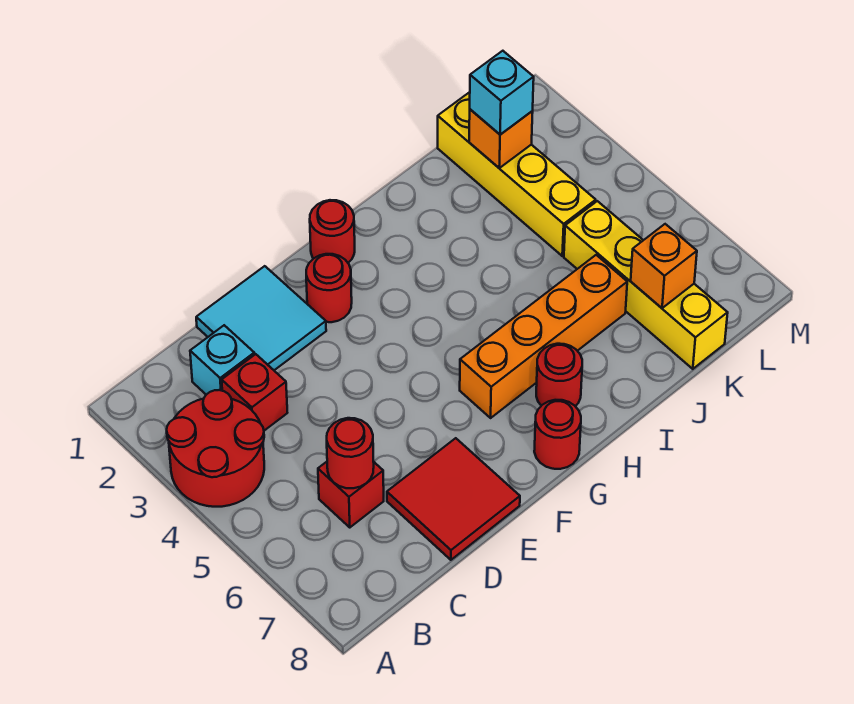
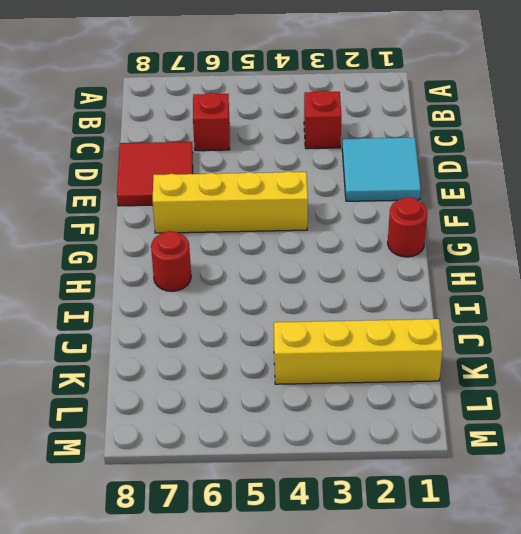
yellow 1x4 brick [153,171,308,233] -> yellow 1x4 brick moved to [564,201,728,369]
none -> red 2x2 round brick [167,390,264,507]
none -> cyan 1x1 brick [190,325,254,395]
none -> red 1x1 round brick [306,254,352,322]

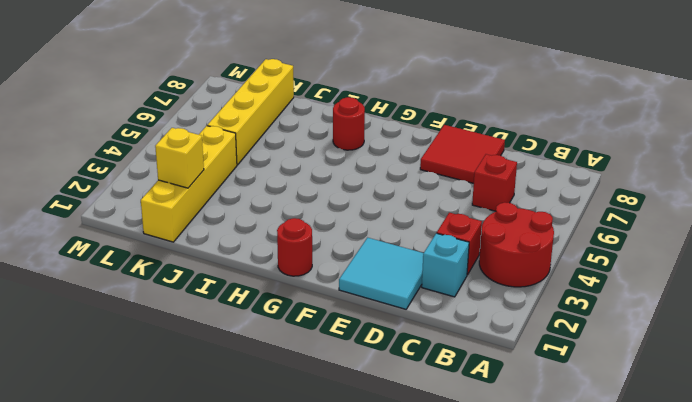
yellow 1x1 brick [155,128,204,188] -> orange 1x1 brick [469,109,533,168]
none -> red 1x1 round brick [306,254,352,322]
none -> orange 1x4 brick [460,255,627,418]
none -> red 1x1 round brick [534,400,581,469]

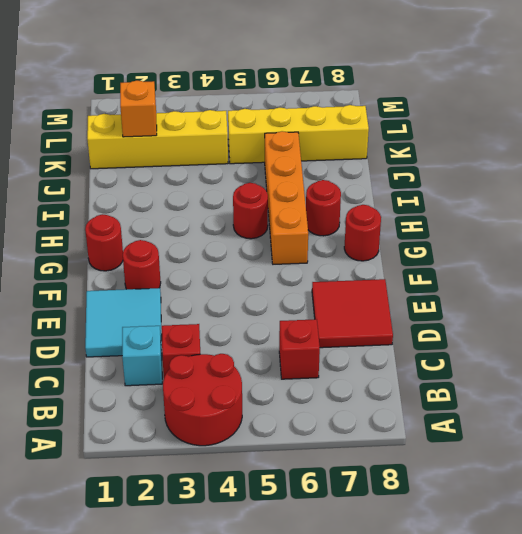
red 1x1 round brick [233,183,268,239] -> red 1x1 round brick moved to [327,418,374,488]
none -> orange 1x1 brick [631,224,697,308]
none -> cyan 1x1 brick [470,51,534,135]

